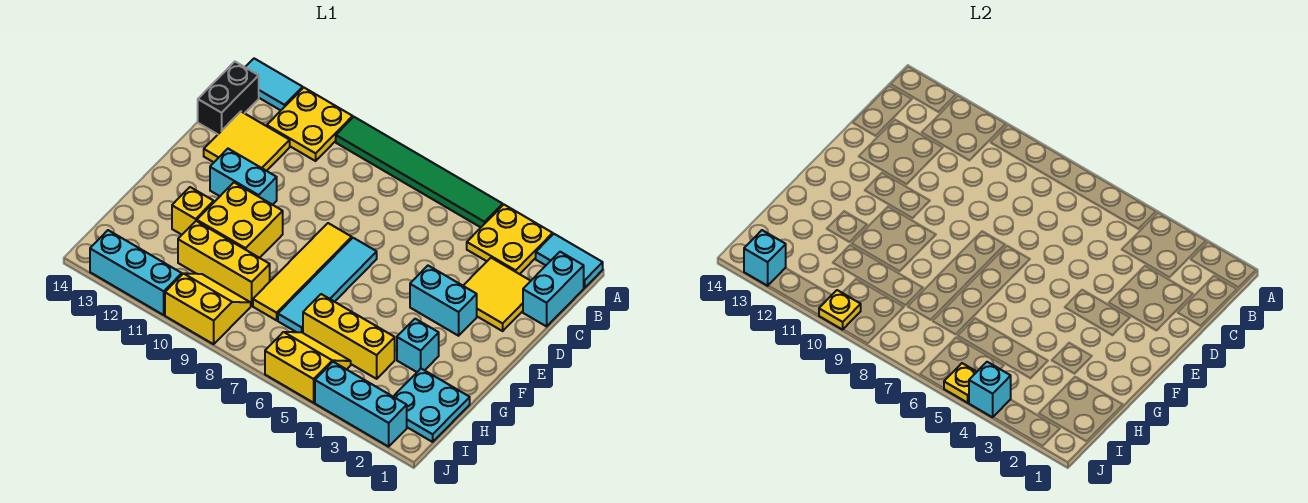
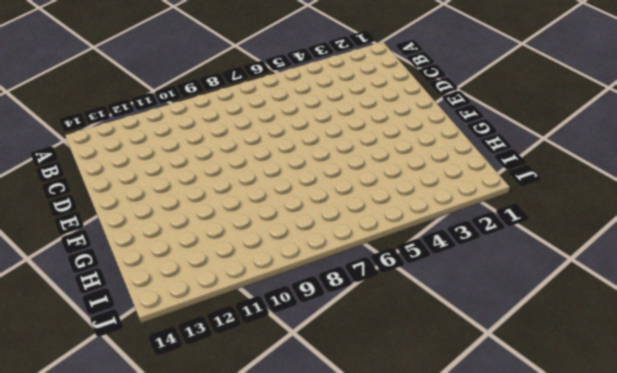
none -> cyan 1x2 tile [536,234,603,288]
none -> yellow 2x2 plate [467,205,553,274]
none -> green 1x6 tile [336,117,503,227]

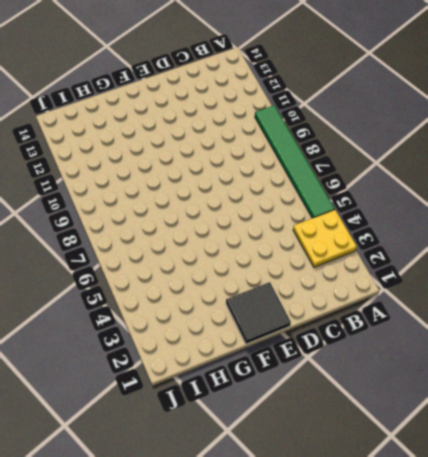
black 2x2 tile [226,282,291,344] -> none
none -> cyan 1x2 tile [536,234,603,288]
none -> yellow 2x2 plate [267,88,353,161]
none -> cyan 1x2 tile [245,59,303,110]

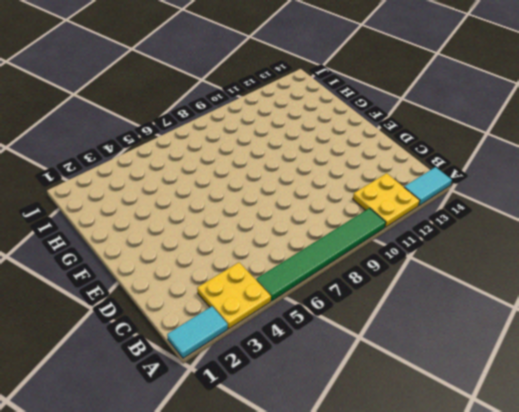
none -> cyan 1x2 brick [523,252,584,326]
none -> black 1x2 brick [198,62,259,134]
none -> yellow 2x2 tile [463,258,530,331]

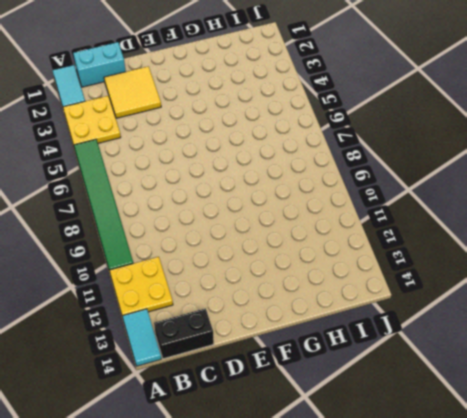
none -> yellow 2x2 tile [204,112,290,171]
none -> cyan 1x2 brick [410,266,477,336]
none -> cyan 1x4 tile [278,238,377,333]

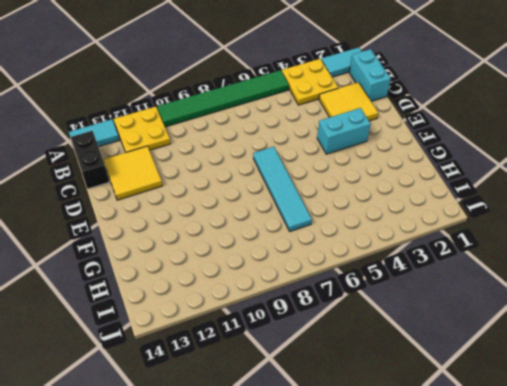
none -> yellow 1x4 tile [253,223,352,320]
none -> cyan 1x2 brick [210,149,277,205]
none -> yellow 2x2 brick [197,183,283,258]

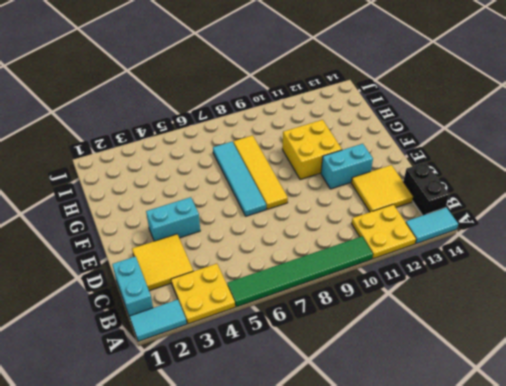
none -> cyan 1x1 brick [397,319,439,372]
none -> yellow 1x1 brick [172,187,214,235]
none -> cyan 2x2 plate [393,369,470,442]

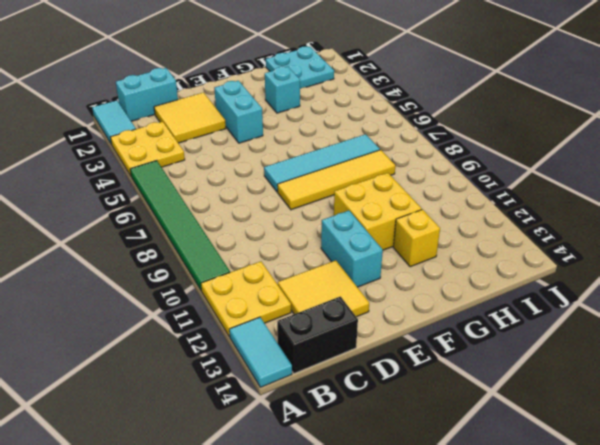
none -> yellow 1x3 brick [303,294,395,379]
none -> yellow 1x3 brick [178,221,270,306]
none -> yellow 2x2 slope [265,332,351,403]

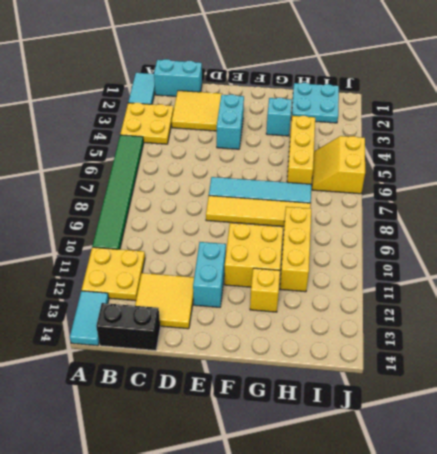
none -> yellow 2x2 slope [165,273,251,344]
none -> cyan 1x3 brick [315,362,407,447]
none -> cyan 1x3 brick [90,230,182,315]

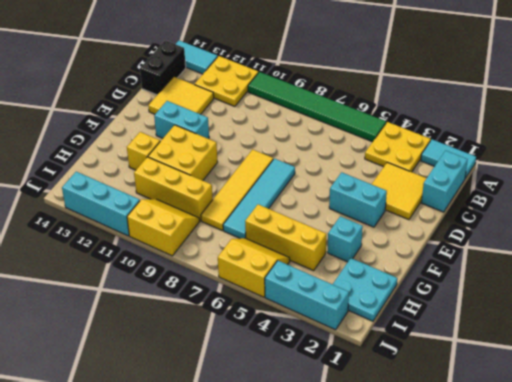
none -> cyan 1x1 brick [969,362,1011,417]
none -> yellow 1x1 plate [944,363,977,403]
none -> yellow 1x1 plate [819,290,861,330]

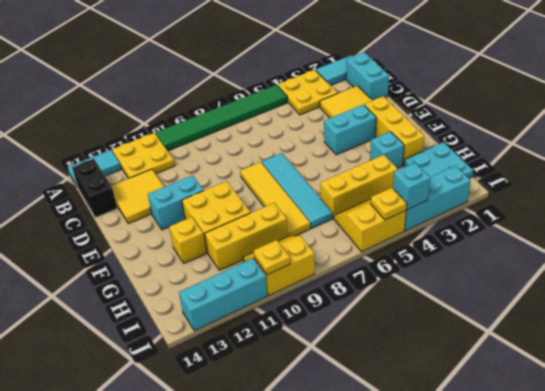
yellow 1x3 brick [365,96,424,165] -> none
none -> cyan 1x1 brick [744,230,786,286]

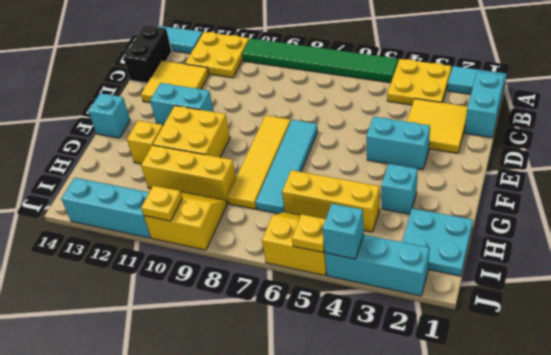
cyan 1x1 brick [89,93,130,138] -> cyan 1x1 brick moved to [744,230,786,286]

